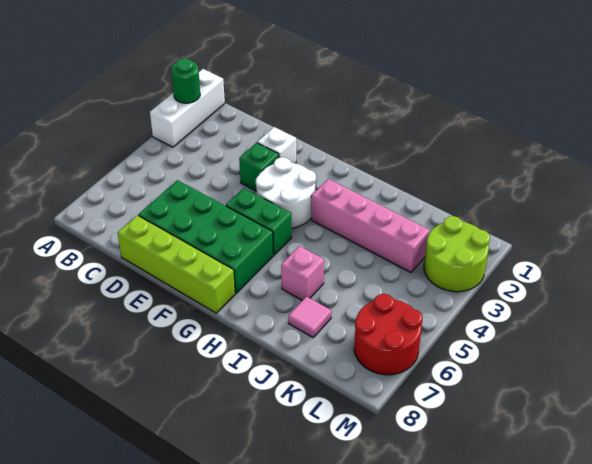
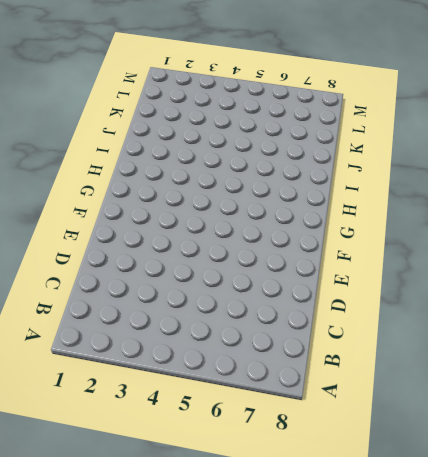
none -> white 1x3 brick [150,69,225,147]
none -> green 2x4 brick [138,180,273,293]
none -> lime 1x4 brick [118,215,235,313]

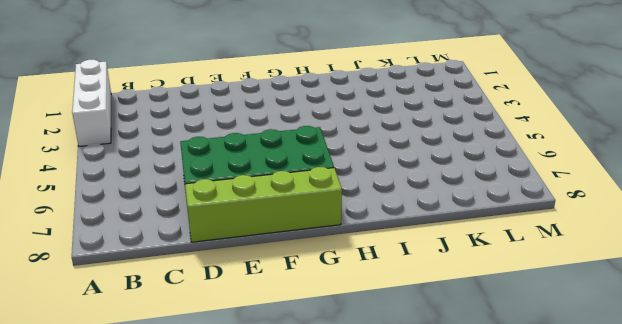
none -> white 1x1 brick [257,127,296,163]
none -> green 1x1 brick [239,143,279,191]
none -> white 2x2 round brick [256,157,316,228]

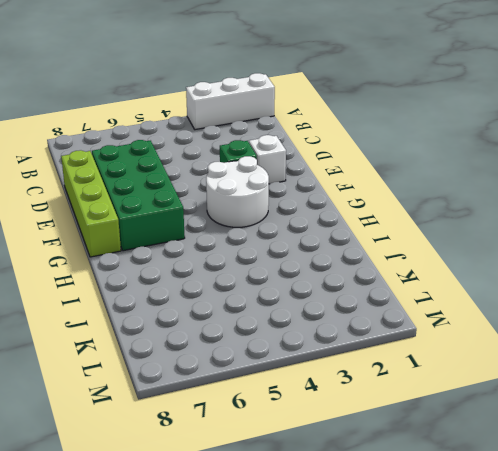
none -> green 1x2 brick [226,188,291,255]
none -> pink 1x4 brick [311,179,430,272]
none -> pink 1x1 brick [281,246,324,300]

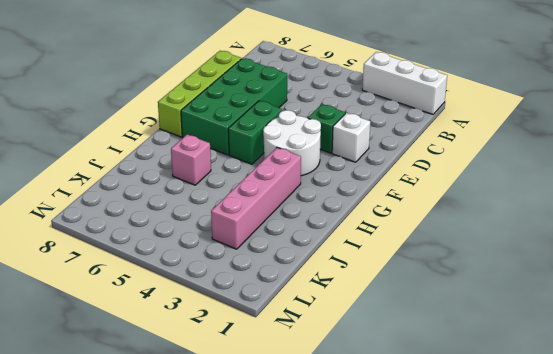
none -> pink 1x1 tile [288,297,331,337]
none -> lime 2x2 round brick [424,216,490,292]
none -> red 2x2 round brick [354,294,423,375]

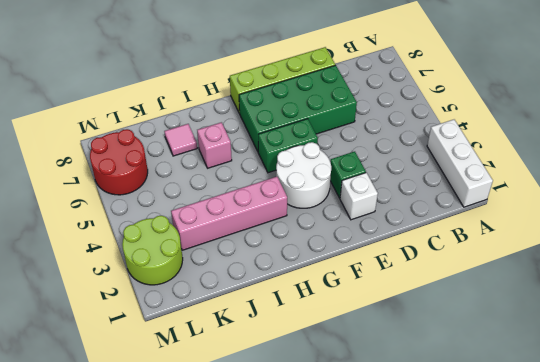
none -> green 1x1 round brick [171,58,200,103]

